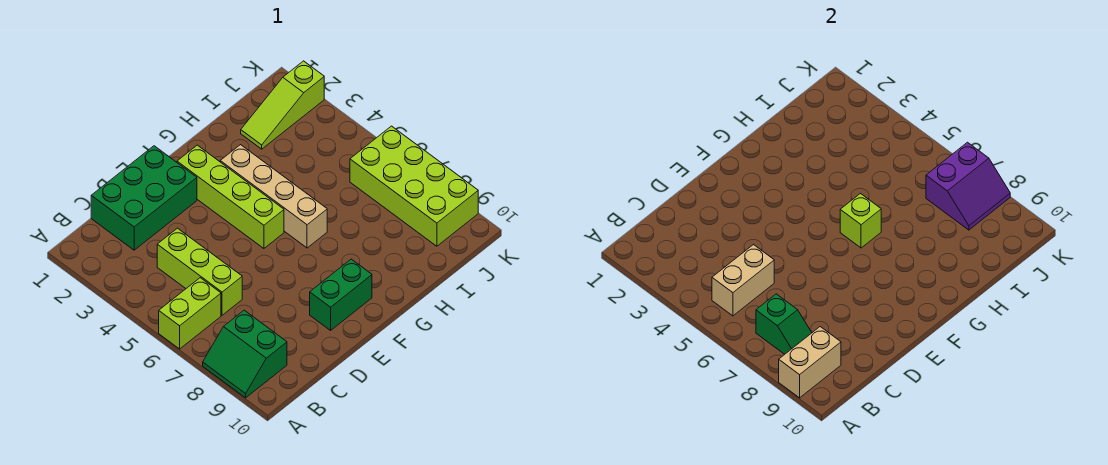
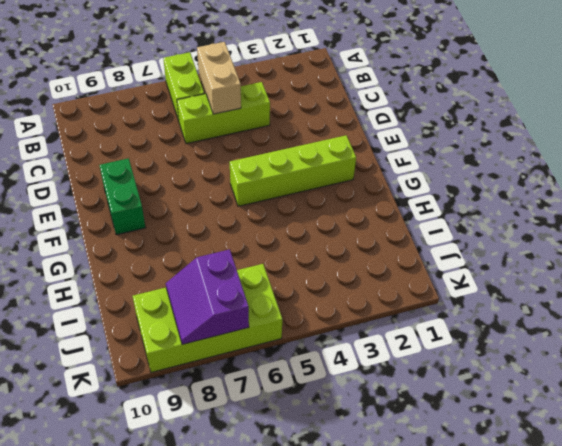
none -> green 2x2 slope [203,310,287,398]
none -> green 2x3 brick [91,146,197,250]
none -> tan 1x4 brick [220,145,327,248]

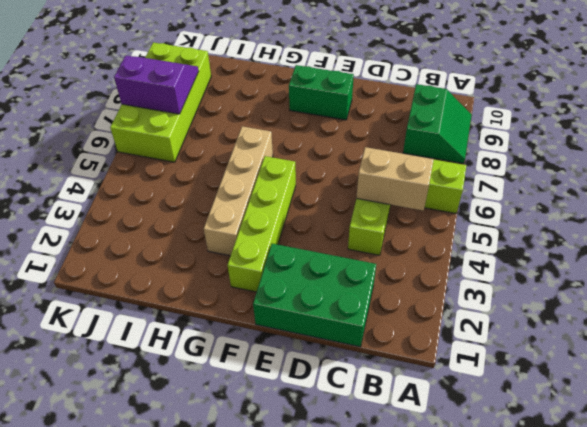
none -> lime 1x3 slope [241,61,324,149]
none -> tan 1x2 brick [779,327,841,398]
none -> green 1x2 slope [756,294,812,354]

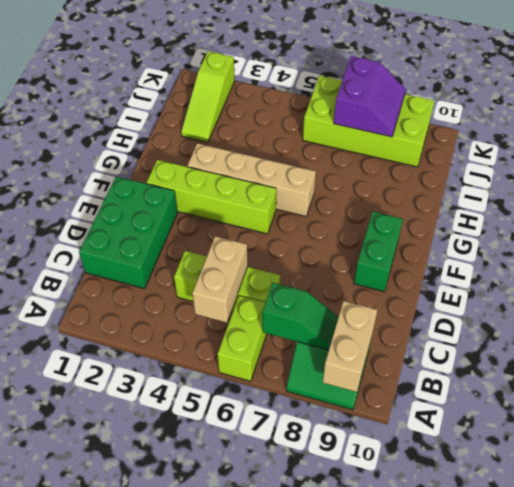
none -> lime 1x1 brick [840,194,881,248]

